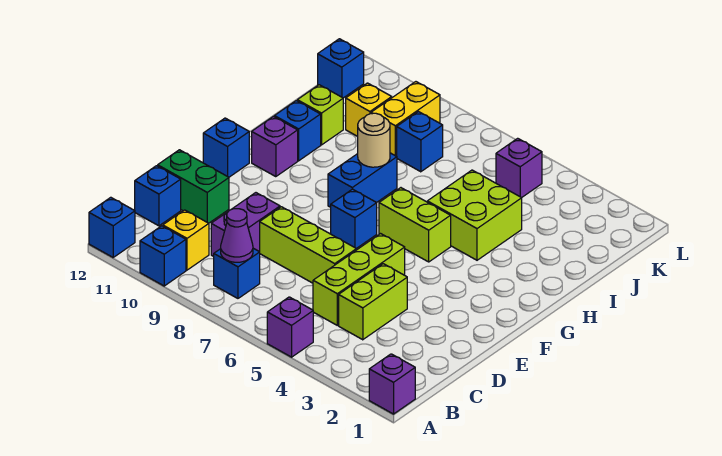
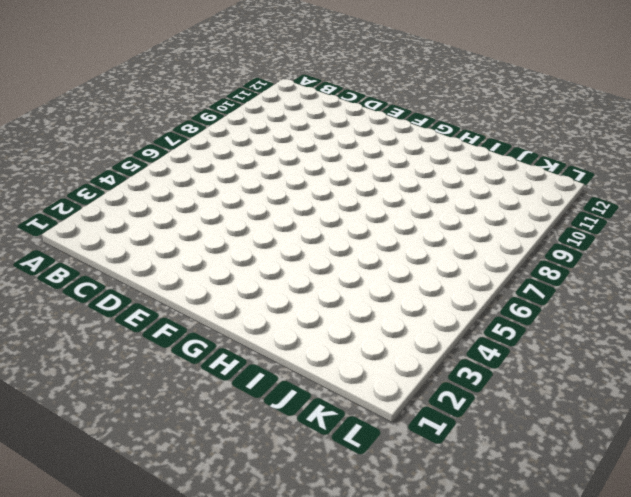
none -> purple 1x1 brick [369,354,415,414]
none -> purple 1x1 brick [267,297,313,357]
none -> blue 1x1 brick [140,226,186,286]

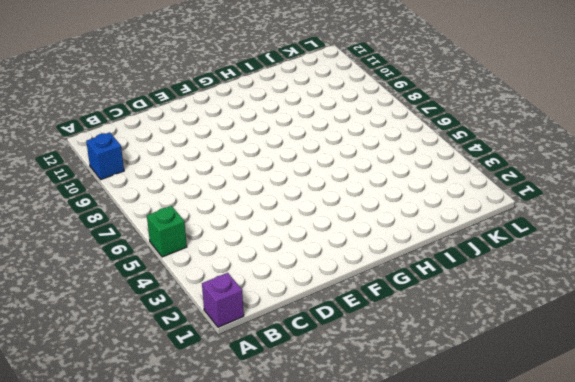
green 1x1 brick [147,206,187,257] -> purple 1x1 brick [267,297,313,357]
none -> blue 1x1 brick [89,197,135,257]
none -> blue 1x1 brick [214,248,260,298]
none -> yellow 1x1 brick [163,210,209,270]

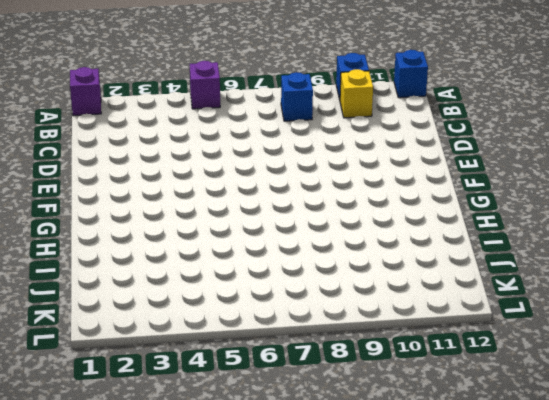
none -> lime 1x2 brick [339,264,407,340]
none -> lime 1x3 brick [313,234,405,325]
none -> purple 1x2 brick [211,193,280,256]

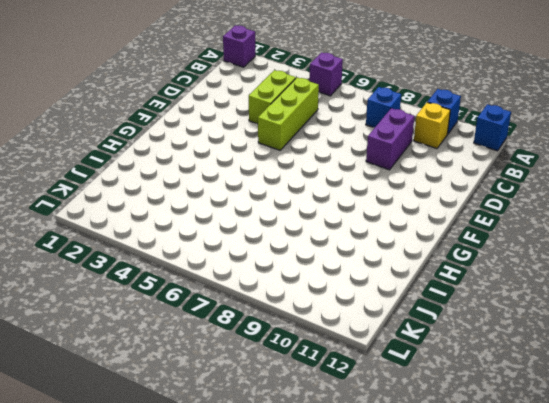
none -> blue 1x1 brick [135,166,181,226]
none -> lime 1x3 brick [260,207,356,283]
none -> green 1x2 brick [158,150,229,223]

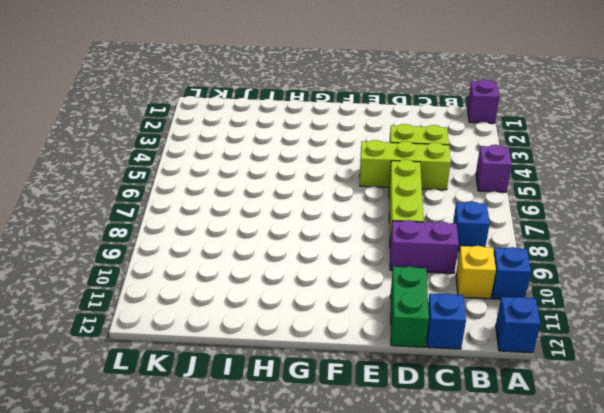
none -> blue 1x1 brick [331,189,377,249]
none -> blue 1x1 brick [203,118,249,177]
none -> lime 1x2 brick [379,188,451,262]

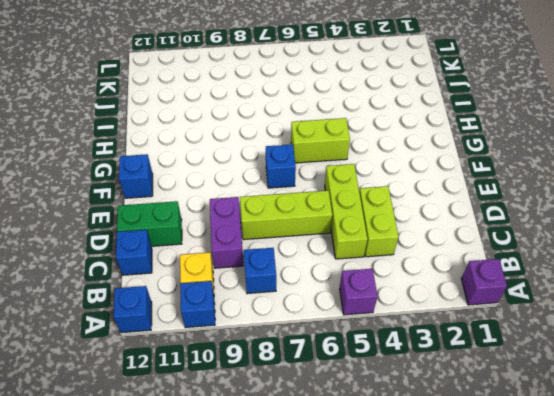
none -> blue 1x2 brick [328,153,397,207]
none -> purple 1x1 brick [252,116,298,177]
none -> lime 2x2 brick [427,170,522,260]

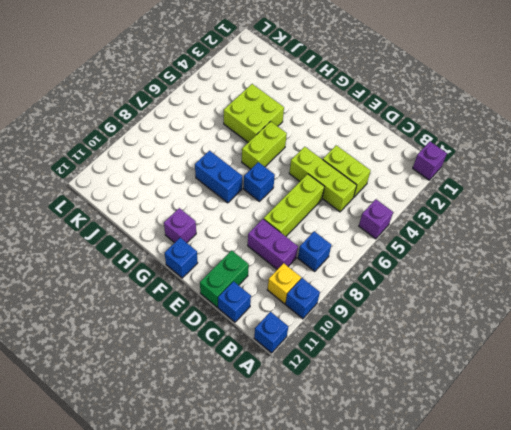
none -> blue 1x1 brick [274,101,321,161]
none -> lime 1x1 brick [297,85,343,145]
none -> blue 1x1 brick [397,112,443,172]

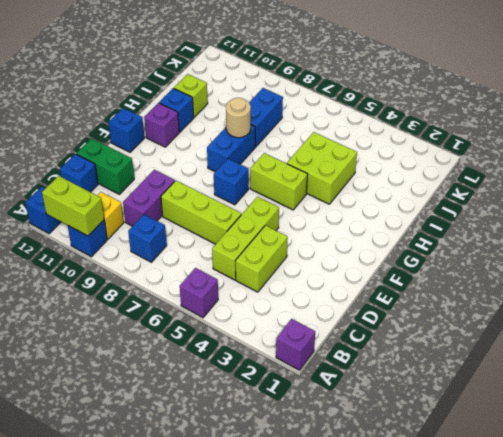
lime 1x2 brick [42,176,104,236] -> none
blue 1x2 brick [249,88,283,147] -> blue 1x1 brick [397,112,443,172]
none -> yellow 1x2 brick [371,82,440,156]
none -> yellow 1x1 brick [346,83,392,136]
none -> purple 1x1 brick [496,138,542,198]

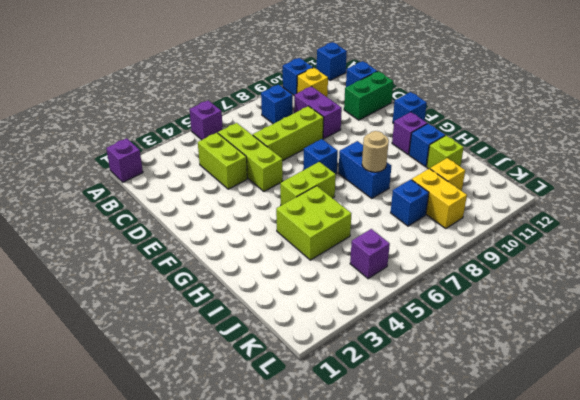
none -> blue 1x1 brick [318,39,364,98]
none -> purple 1x1 cone [221,209,253,262]

